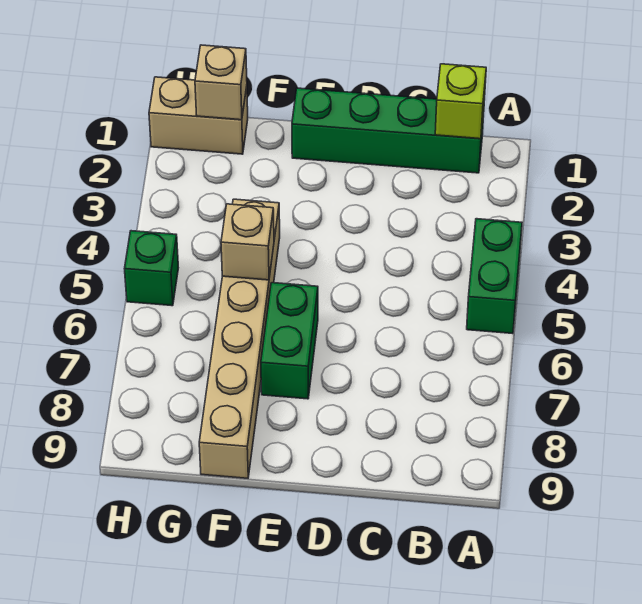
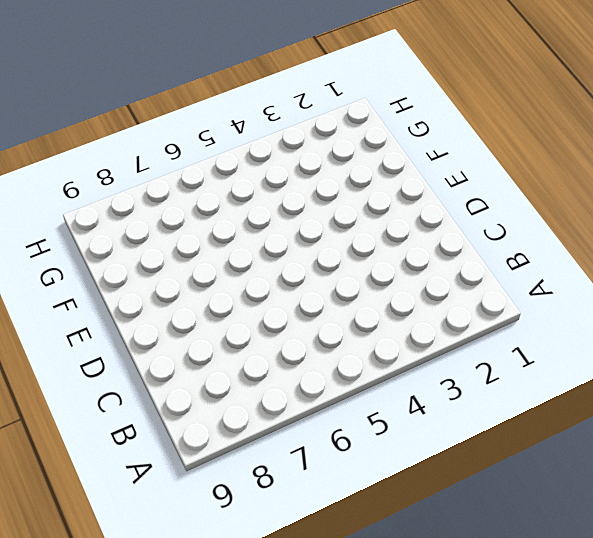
none -> green 1x2 brick [467,219,522,334]
none -> green 1x4 brick [292,88,484,173]

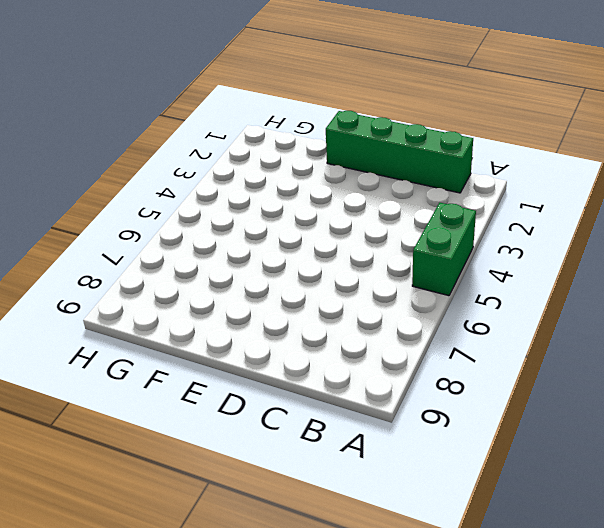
none -> green 1x2 brick [261,283,318,399]
none -> tan 1x6 brick [199,199,280,478]

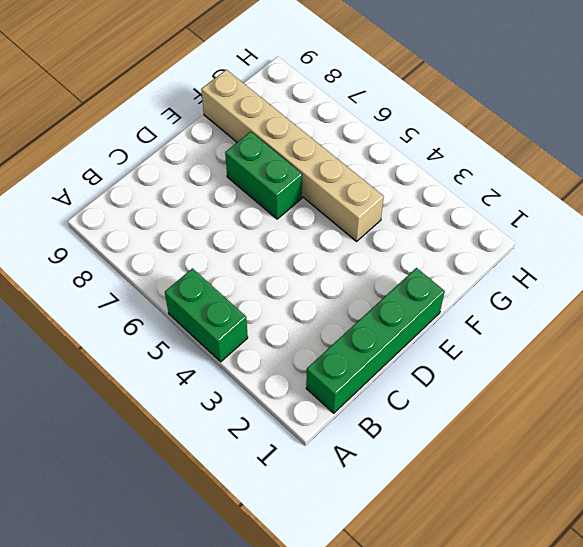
none -> tan 1x2 brick [149,77,248,154]
none -> green 1x1 brick [125,231,178,306]

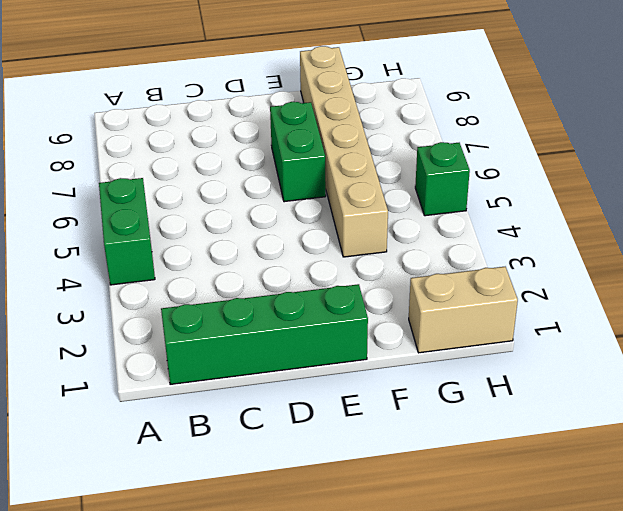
none -> lime 1x1 brick [435,64,486,139]
none -> tan 1x1 brick [221,204,274,280]

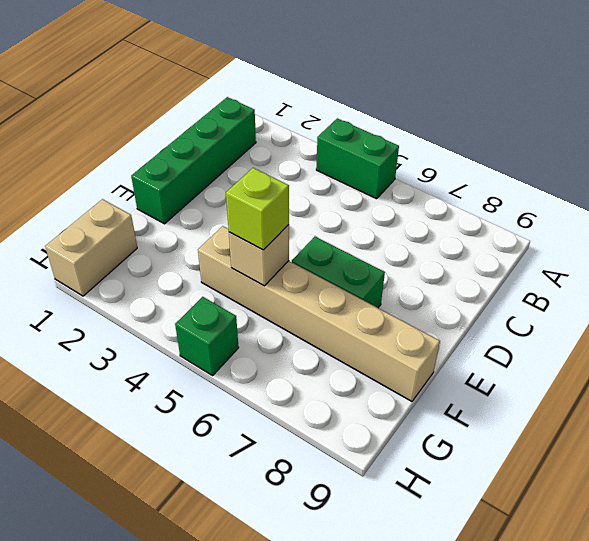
lime 1x1 brick [226,168,289,250] -> lime 1x1 brick moved to [435,64,486,139]
none -> tan 1x1 brick [195,45,247,120]

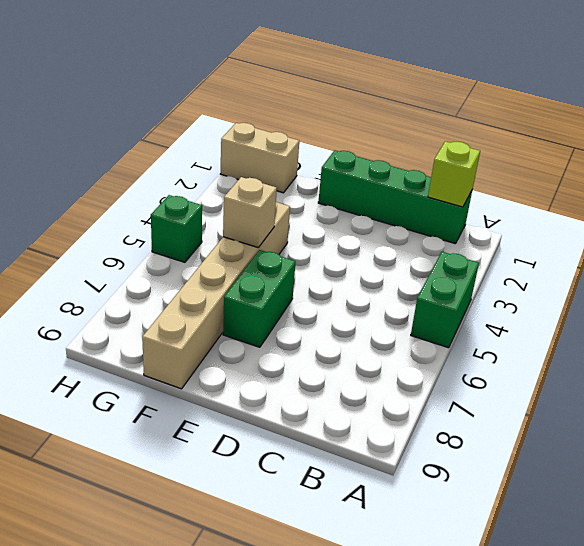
none -> tan 1x1 brick [195,45,247,120]

